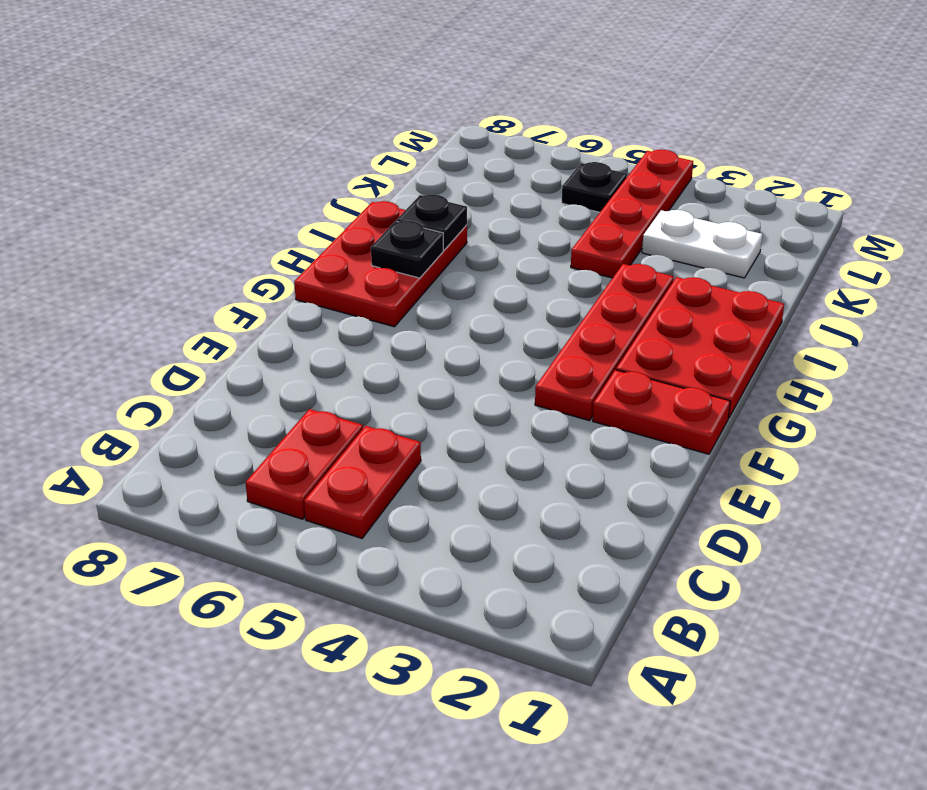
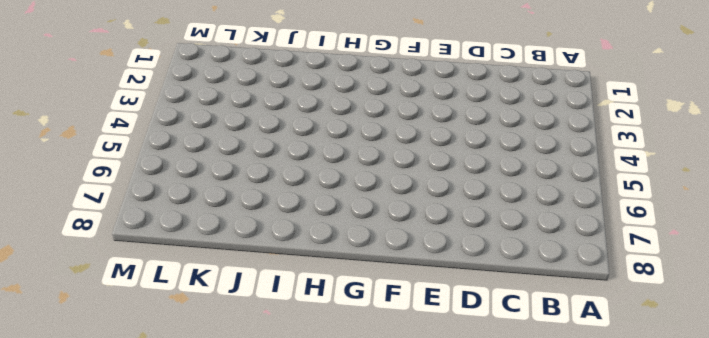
none -> red 1x2 plate [304,426,421,538]
none -> red 1x2 plate [245,409,363,519]

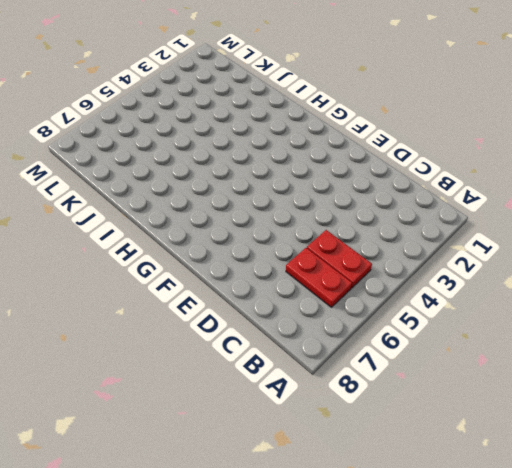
none -> red 1x2 plate [593,370,730,454]
none -> red 1x4 plate [535,264,674,421]

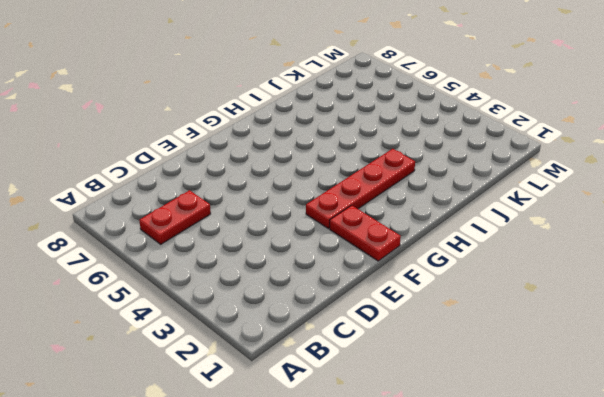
none -> red 1x2 plate [304,426,421,538]
none -> red 2x3 plate [616,277,784,418]

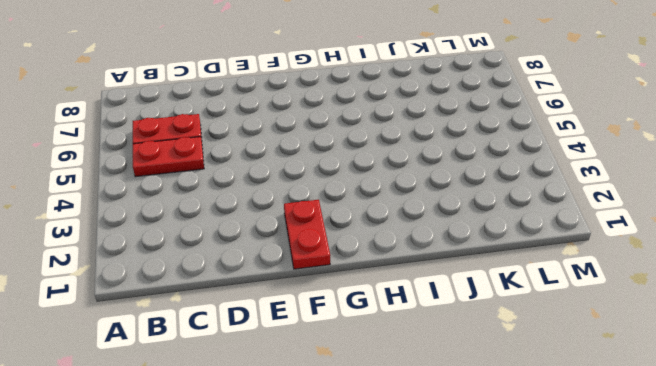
none -> red 1x4 plate [535,264,674,421]
none -> red 2x3 plate [616,277,784,418]

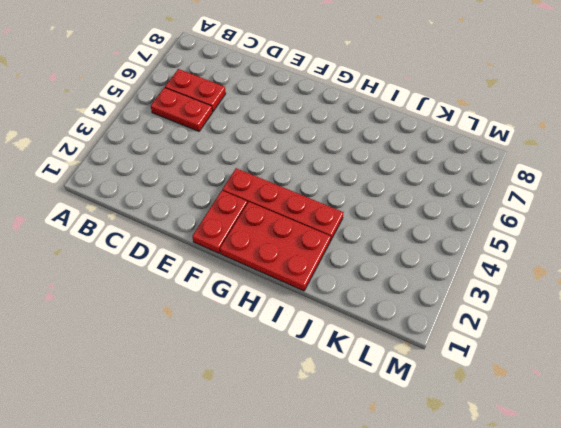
none -> red 2x3 plate [294,201,467,327]
none -> red 1x4 plate [571,150,693,278]

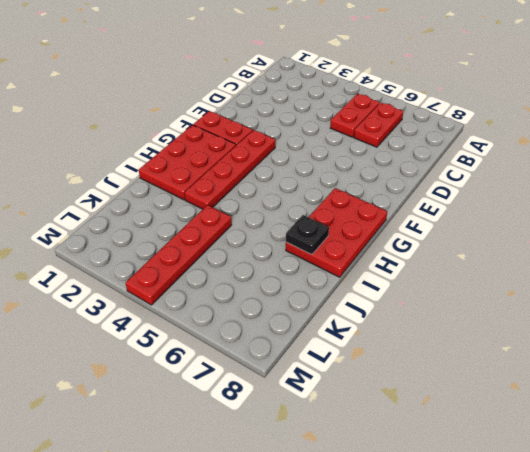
none -> white 1x2 plate [642,210,762,278]
none -> black 1x1 plate [562,162,627,212]

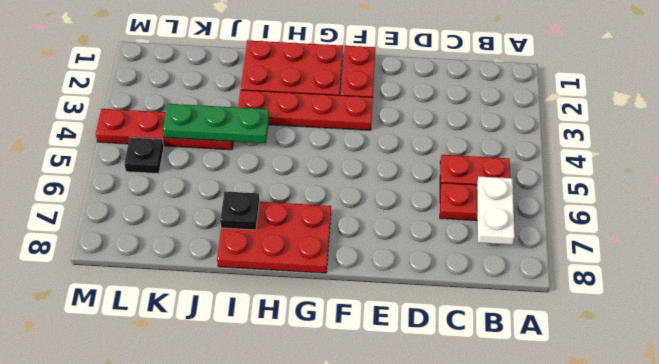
white 1x2 plate [477,176,515,245] -> white 1x2 plate moved to [642,210,762,278]
green 1x3 plate [163,104,269,143] -> none
none -> black 1x1 plate [371,221,443,278]

